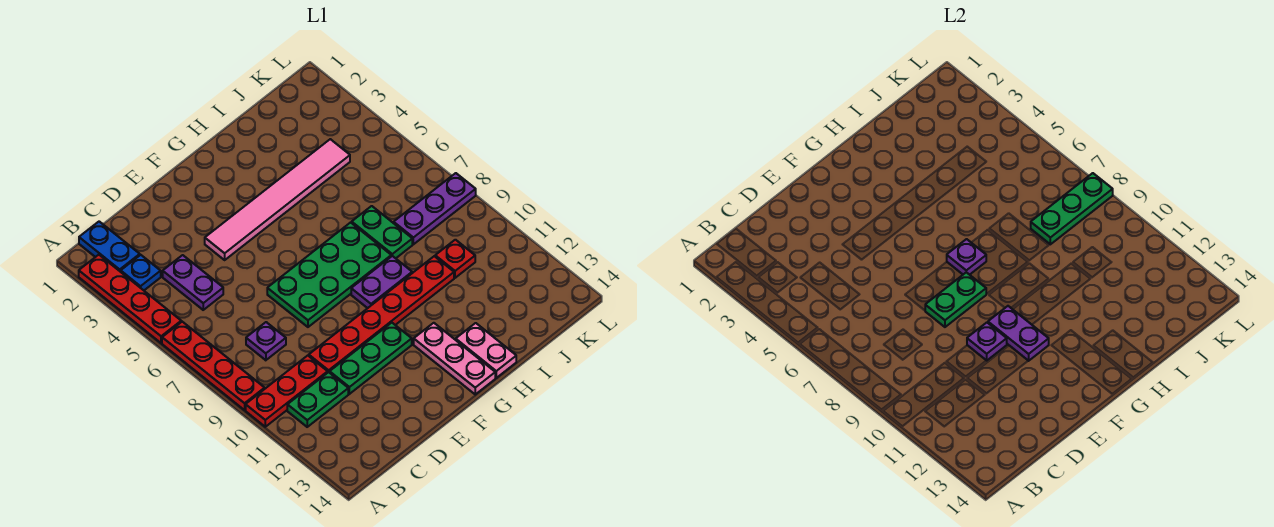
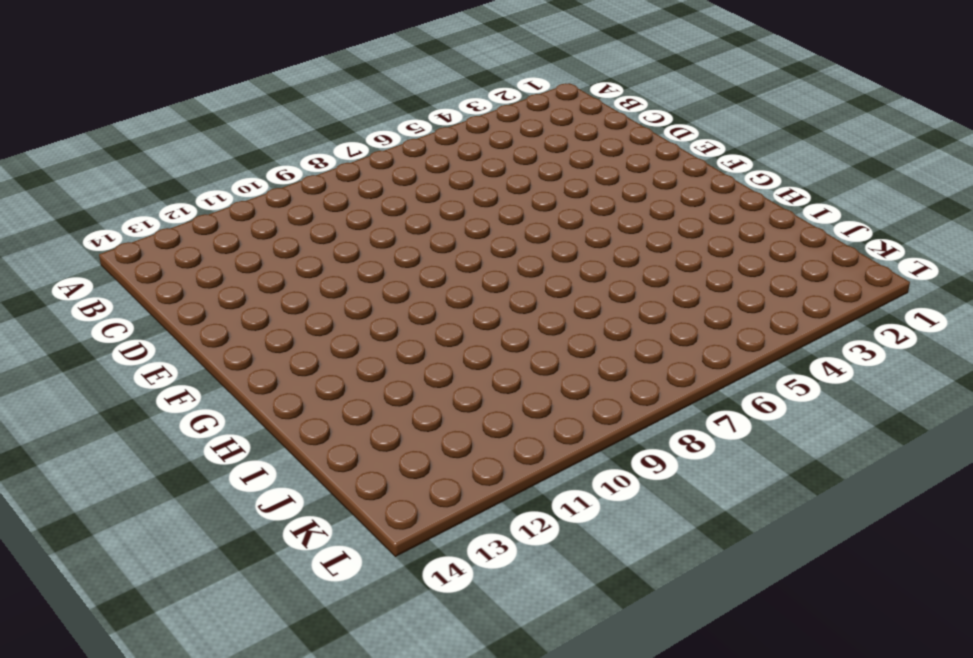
none -> red 1x4 plate [79,255,181,343]
none -> red 1x4 plate [162,322,265,410]
none -> red 1x3 plate [246,356,328,427]

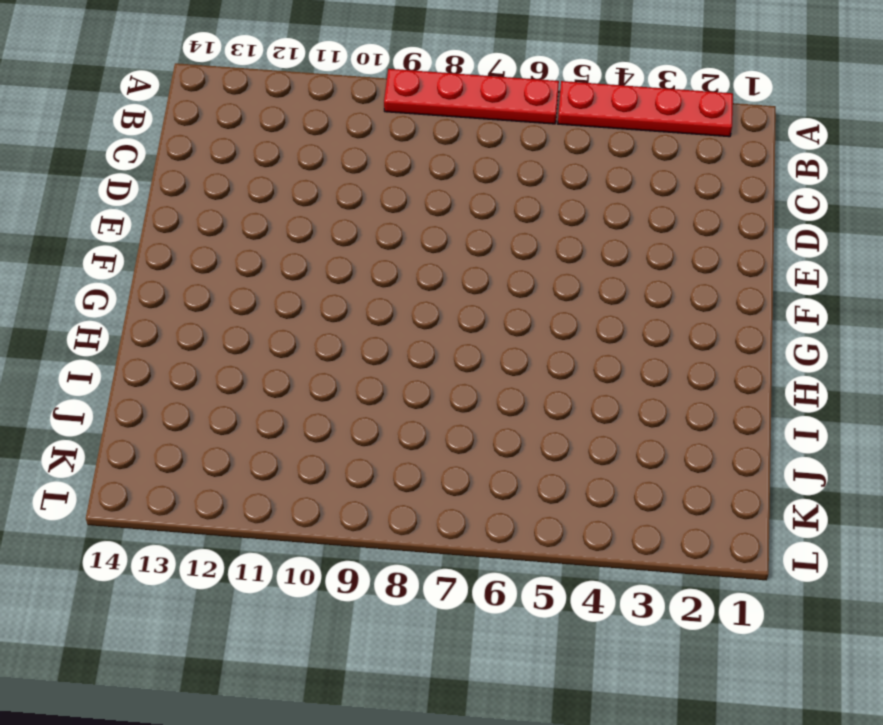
none -> red 1x3 plate [246,356,328,427]
none -> blue 1x2 plate [79,222,140,272]
none -> blue 1x1 plate [121,255,161,290]

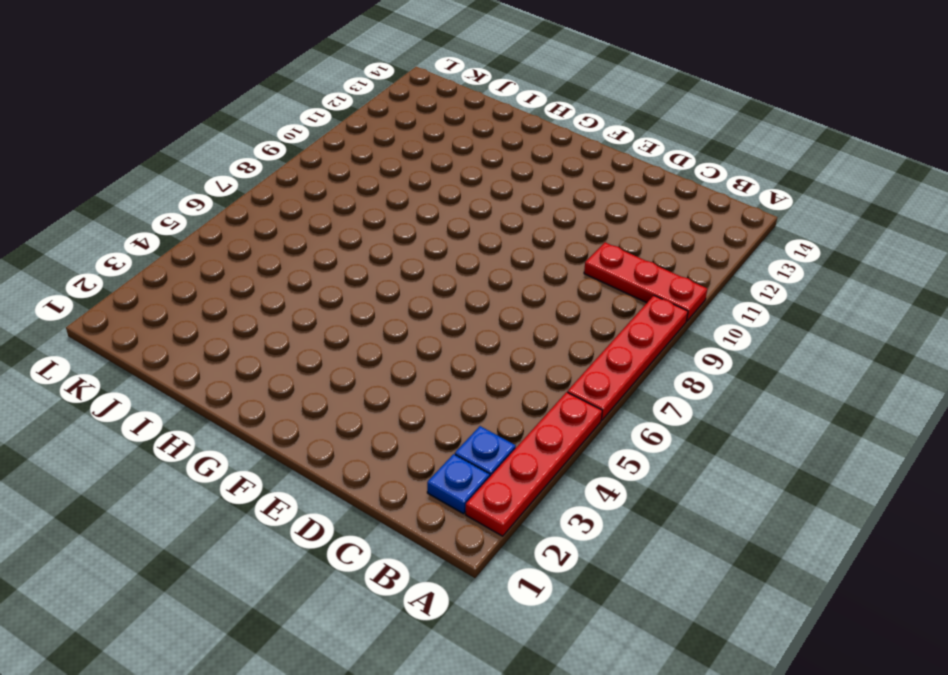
blue 1x1 plate [427,454,490,514] -> blue 1x2 plate [79,222,140,272]
none -> green 1x2 plate [287,372,348,427]
none -> purple 1x2 plate [163,255,223,310]
none -> purple 1x1 plate [246,322,286,360]

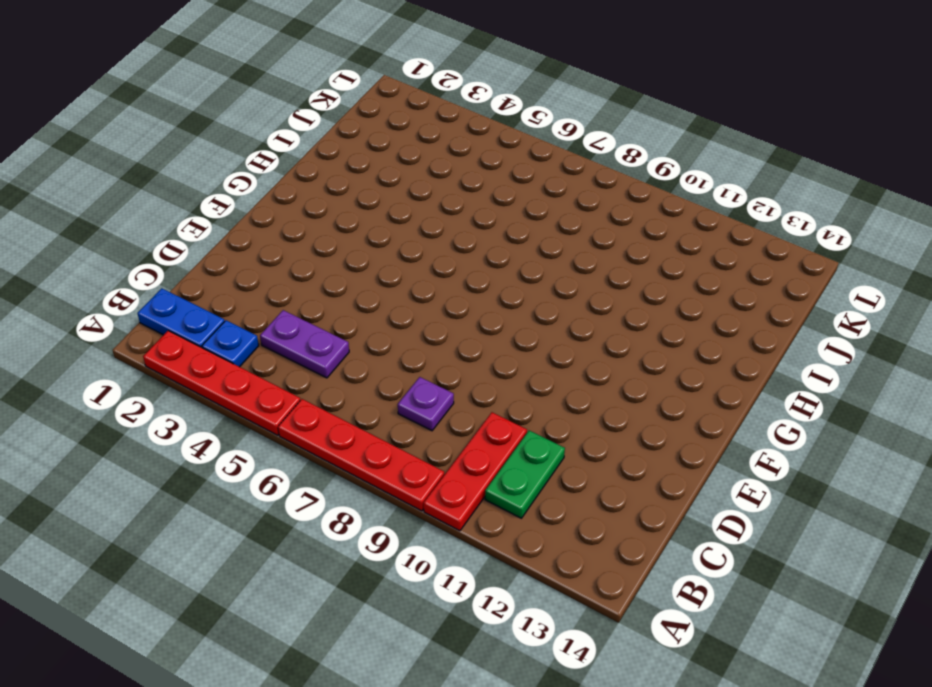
none -> red 1x6 plate [309,256,454,373]
none -> green 1x3 plate [330,323,412,394]
none -> pink 1x6 tile [205,139,350,260]

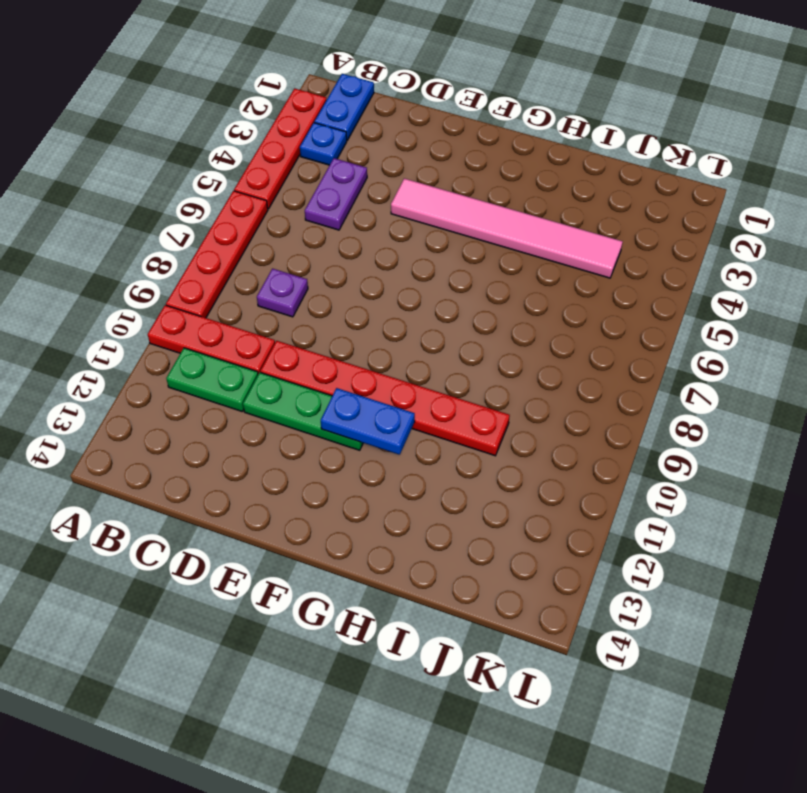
blue 1x2 plate [321,388,415,455] -> purple 1x2 plate [988,306,1049,361]
none -> green 2x4 plate [267,222,391,327]
none -> purple 1x2 plate [351,256,412,308]
none -> pink 1x3 plate [414,323,495,394]

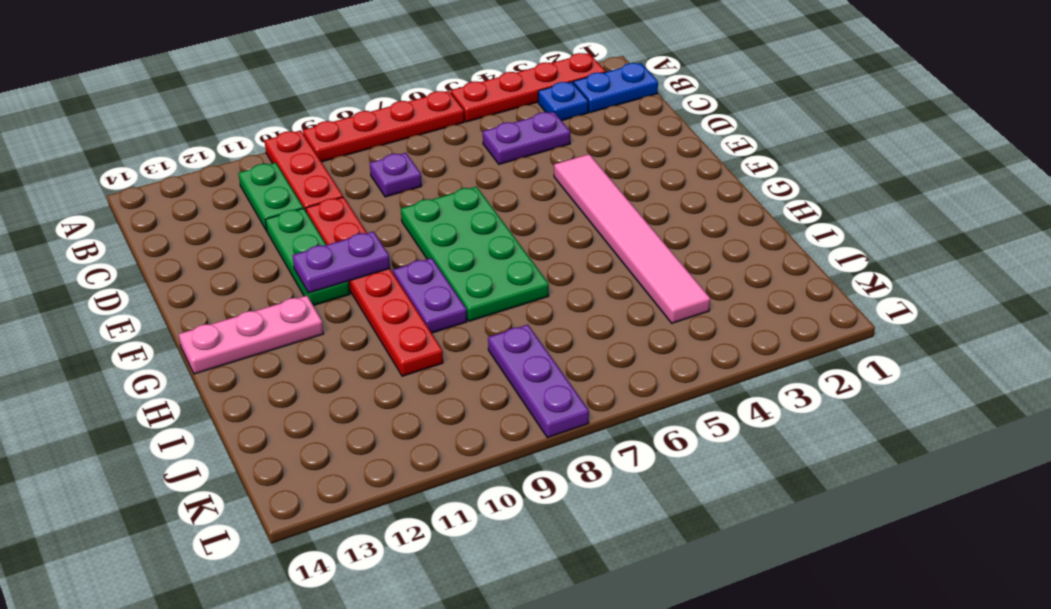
none -> pink 1x2 plate [456,323,516,378]
none -> green 1x2 plate [352,206,412,258]
none -> red 1x1 plate [435,240,475,278]

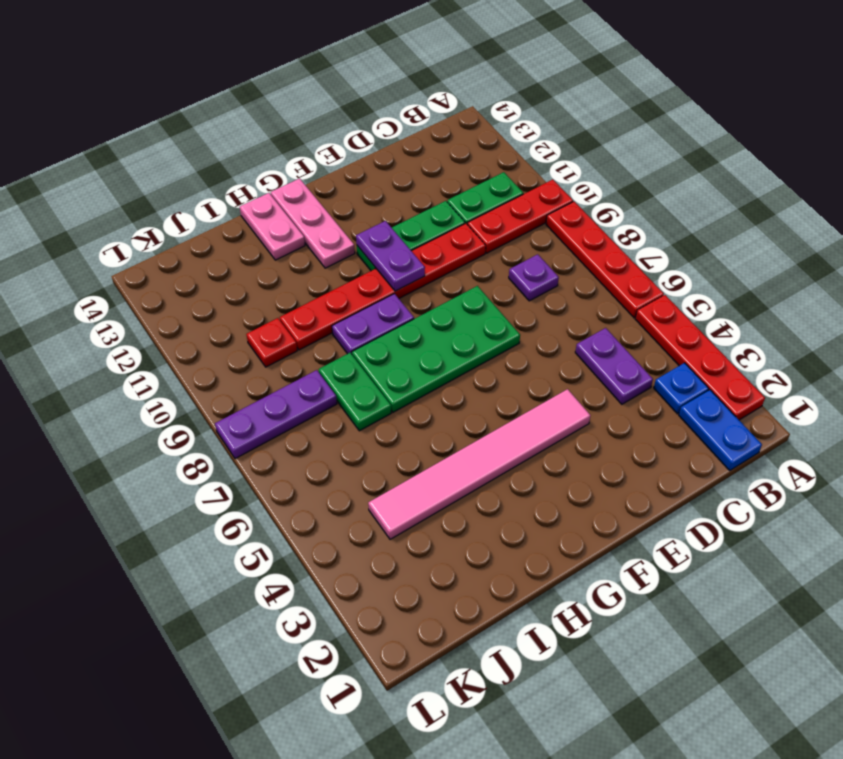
none -> green 1x2 plate [925,272,986,327]
none -> purple 1x1 plate [967,323,1007,361]
none -> purple 1x1 plate [947,239,986,275]

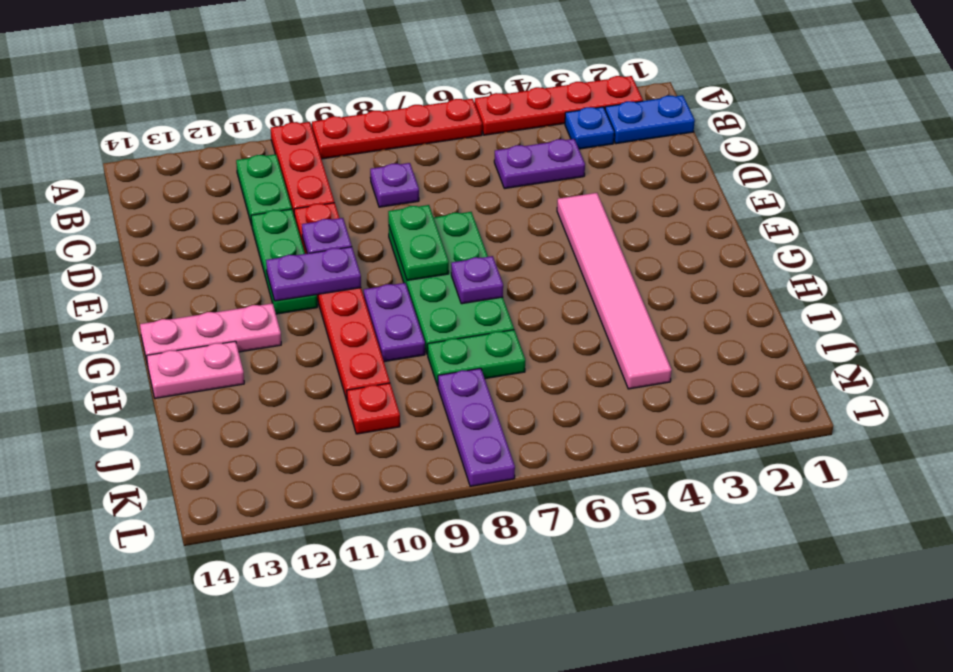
none -> green 1x3 plate [1031,173,1113,244]

